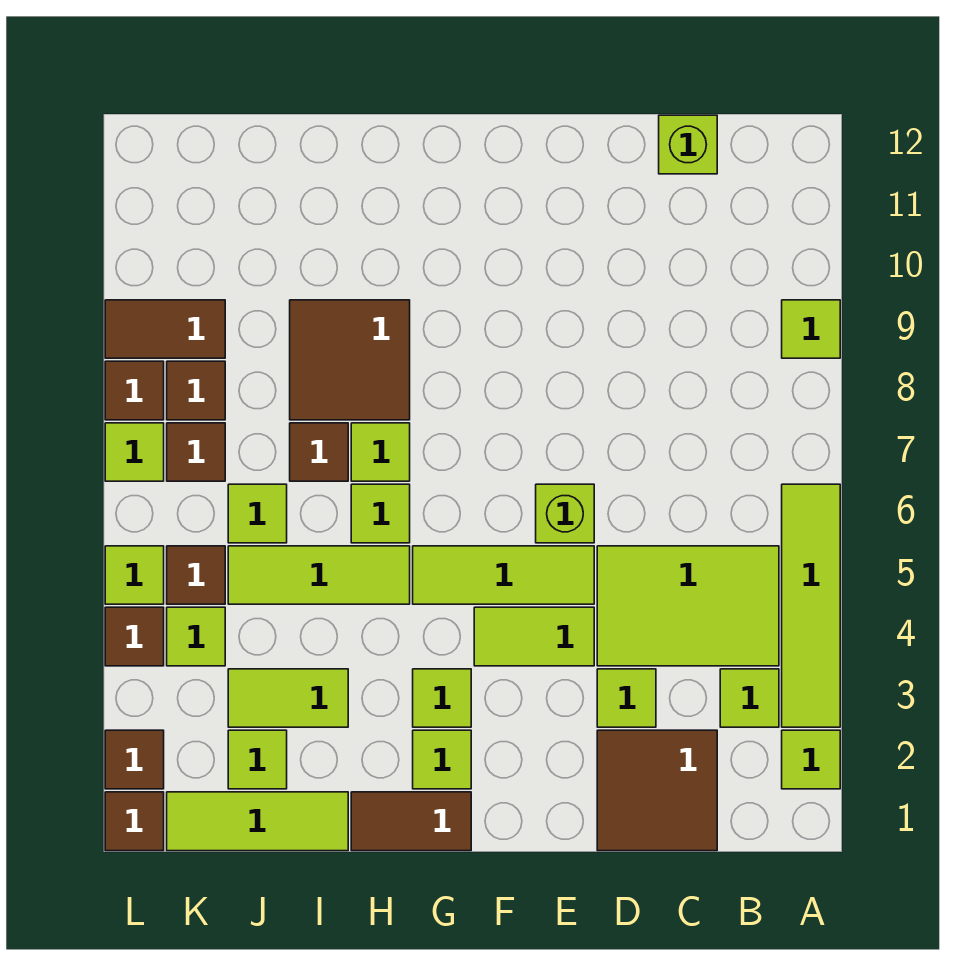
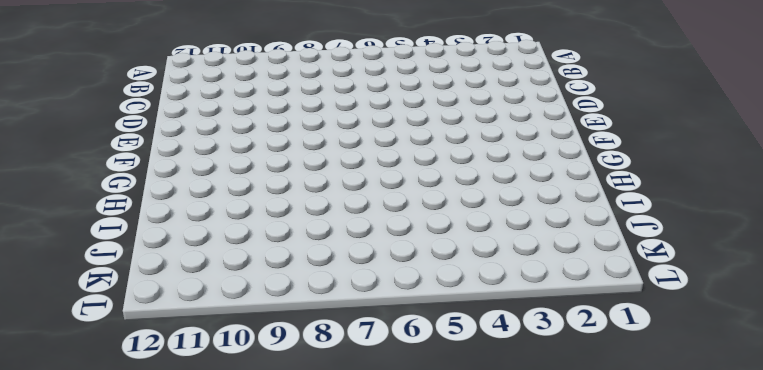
none -> lime 1x1 tile [782,730,840,789]
none -> lime 1x4 tile [782,484,840,727]
none -> lime 1x1 tile [782,300,840,358]
none -> lime 1x1 tile [720,669,779,727]

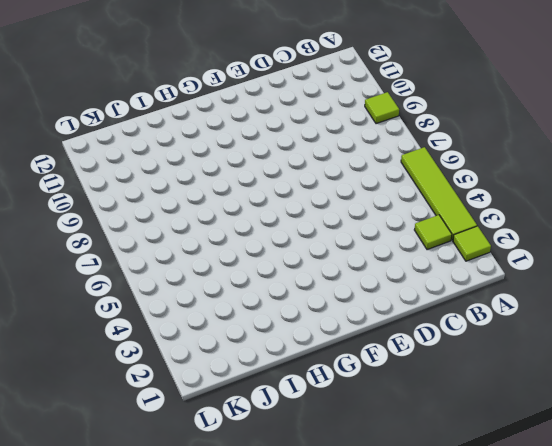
none -> lime 2x3 tile [597,546,779,666]
none -> brown 2x2 tile [597,730,717,851]
none -> lime 1x1 brick [659,115,717,174]
none -> lime 1x1 tile [597,669,656,727]

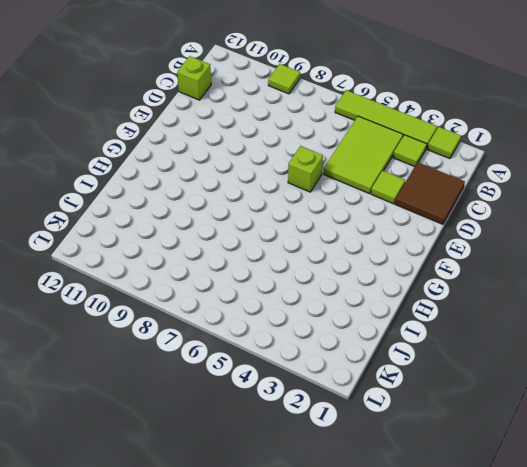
none -> lime 1x2 tile [474,607,594,666]
none -> lime 1x3 tile [413,546,594,604]
none -> brown 1x2 tile [351,792,471,851]
none -> lime 1x1 tile [413,730,471,789]

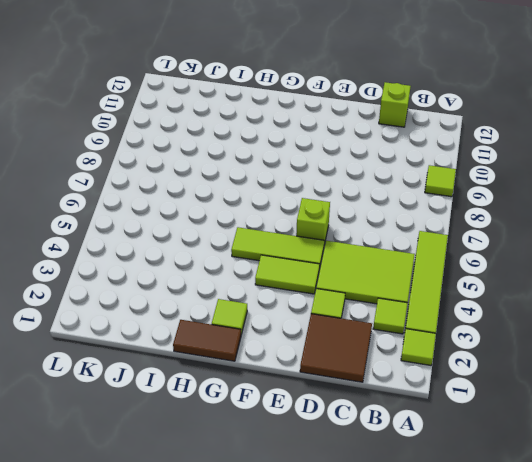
none -> lime 1x1 tile [413,669,471,727]
none -> lime 1x3 tile [228,546,410,604]
none -> lime 1x1 tile [351,484,410,543]
none -> lime 1x1 tile [351,423,410,481]

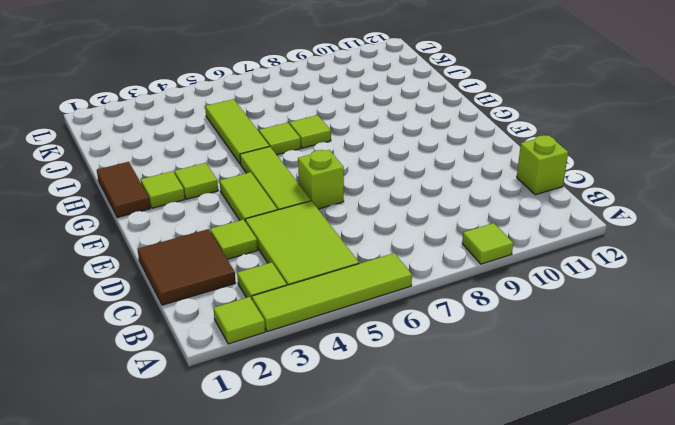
none -> brown 2x2 tile [290,300,410,420]
none -> lime 1x3 tile [167,792,348,851]
none -> lime 1x2 tile [228,669,348,727]
none -> brown 1x1 tile [290,423,348,481]

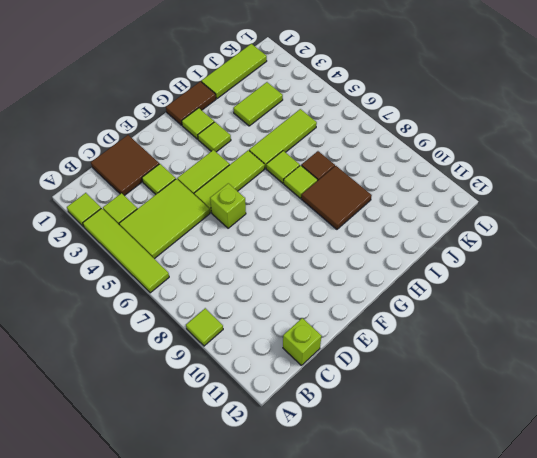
none -> lime 1x1 tile [228,730,287,789]
none -> lime 1x1 tile [228,484,287,543]
none -> lime 1x1 tile [167,607,225,666]
none -> brown 1x1 tile [167,546,225,604]

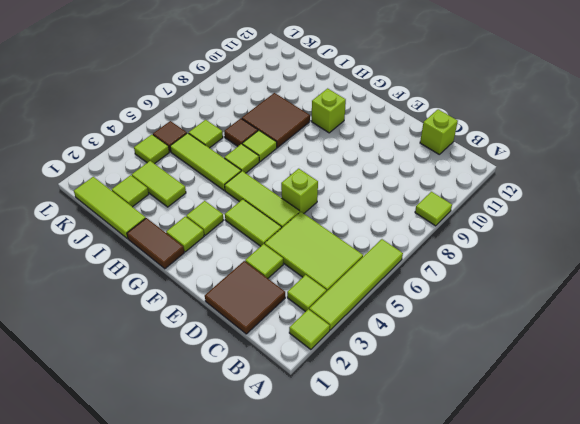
lime 1x1 brick [311,88,346,133] -> none
none -> brown 1x1 tile [167,423,225,481]
none -> brown 1x1 tile [167,361,225,420]
none -> brown 1x2 tile [105,300,225,358]
none -> brown 1x1 tile [105,792,164,851]

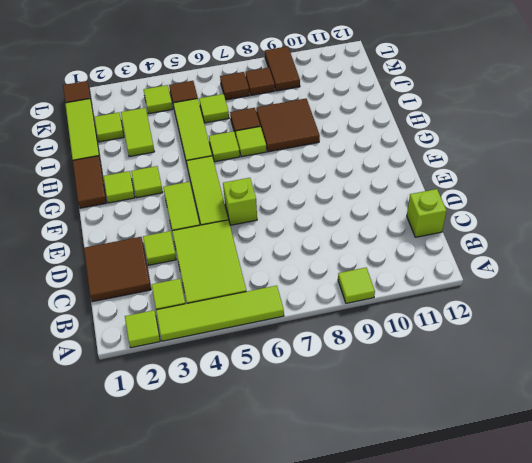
none -> brown 1x1 tile [105,730,164,789]
none -> brown 1x1 tile [105,607,164,666]
none -> lime 1x1 tile [105,546,164,604]
none -> lime 1x1 tile [105,423,164,481]

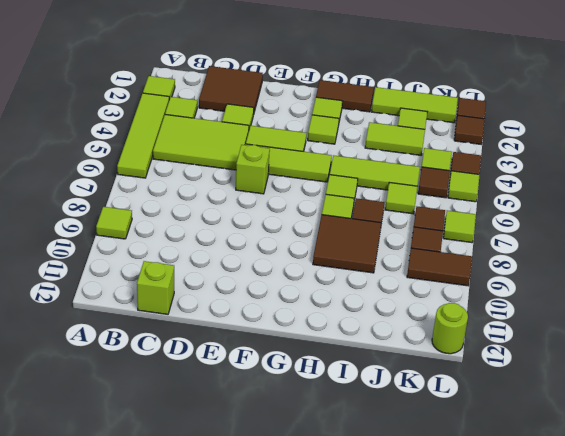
lime 1x1 round brick [432,303,468,354] -> none
none -> brown 1x1 tile [105,361,164,420]

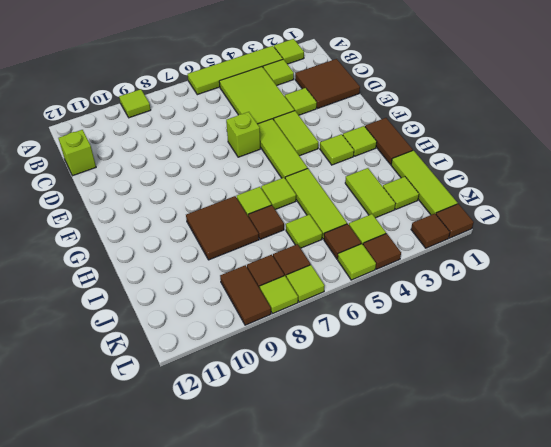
lime 1x1 tile [260,276,298,314] -> brown 1x1 tile [105,361,164,420]

